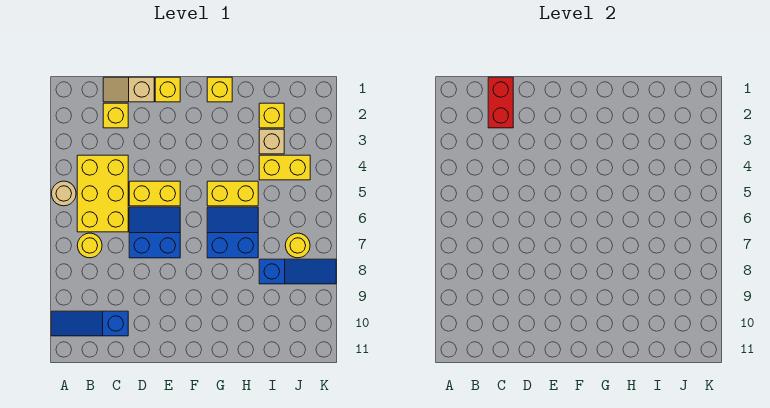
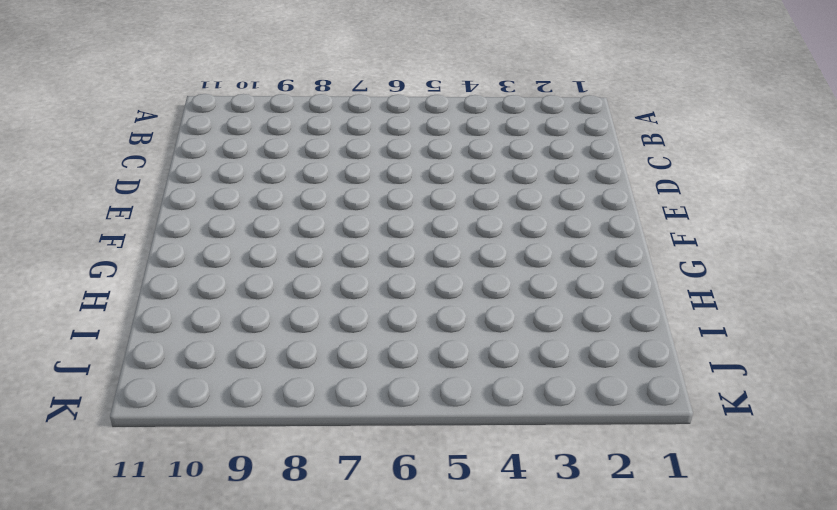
none -> tan 1x1 round brick [51,181,76,206]
none -> blue 1x3 slope [51,311,128,336]
none -> yellow 2x3 brick [77,155,128,232]

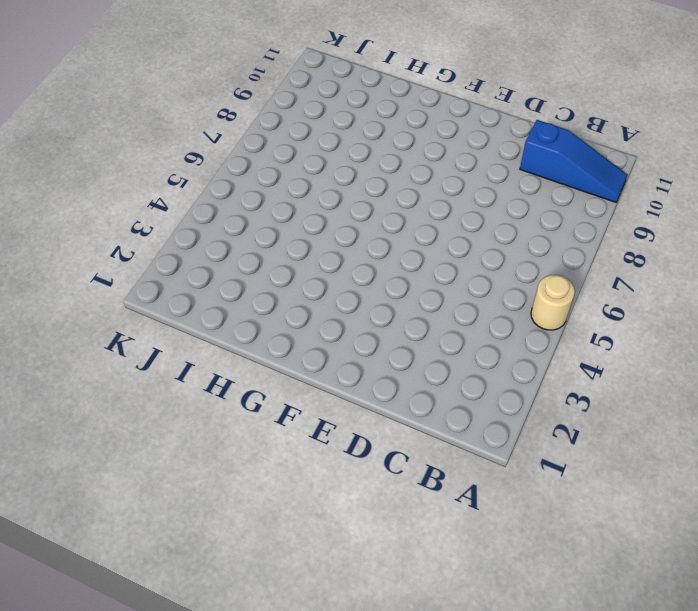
none -> yellow 2x3 brick [77,155,128,232]
none -> yellow 1x1 round brick [77,233,102,258]
none -> tan 1x2 slope [103,77,154,102]

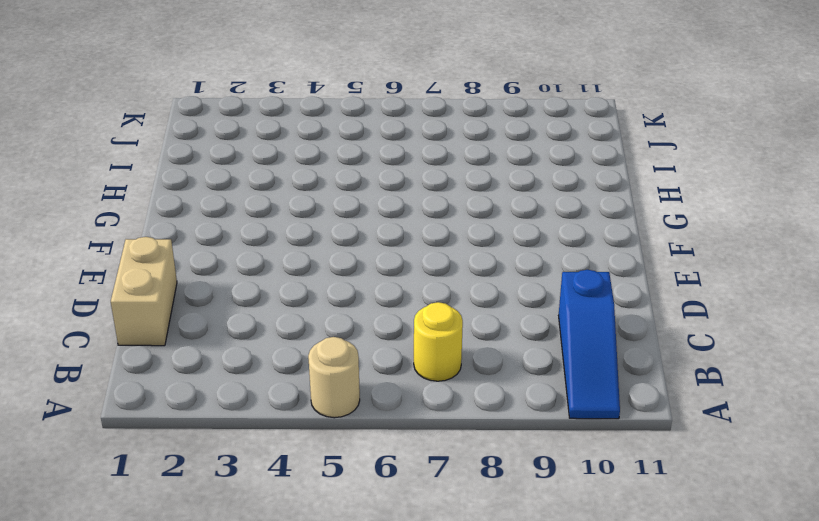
tan 1x2 brick [111,237,177,346] -> tan 1x2 slope [103,77,154,102]
none -> yellow 2x3 brick [77,155,128,232]
none -> yellow 1x1 brick [103,103,128,128]
none -> yellow 1x2 brick [129,181,180,206]

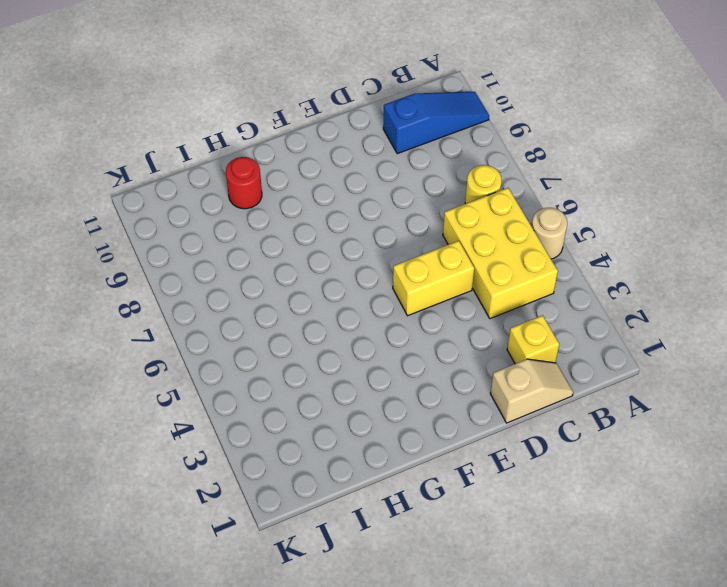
red 1x1 round brick [226,157,262,209] -> none
none -> blue 2x2 slope [129,207,180,258]
none -> yellow 1x1 brick [155,77,180,102]
none -> yellow 1x1 brick [207,77,232,102]

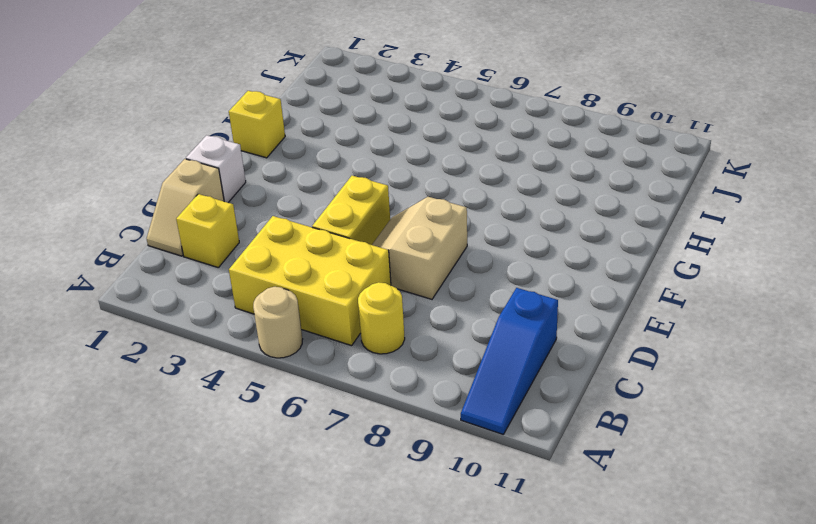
tan 2x2 slope [372,197,467,299] -> blue 2x2 slope [129,207,180,258]
white 1x1 brick [186,135,246,202] -> yellow 1x1 brick [155,77,180,102]
none -> yellow 1x2 brick [207,181,258,206]
none -> blue 2x2 slope [207,207,258,258]
none -> yellow 1x1 brick [259,103,284,128]

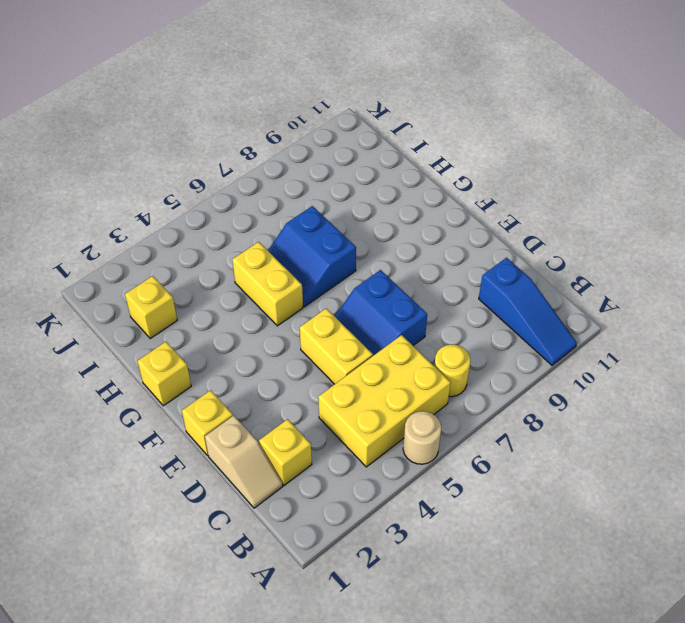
none -> tan 1x1 brick [259,129,284,154]
none -> yellow 1x2 brick [259,155,310,180]
none -> blue 1x3 slope [259,259,336,284]

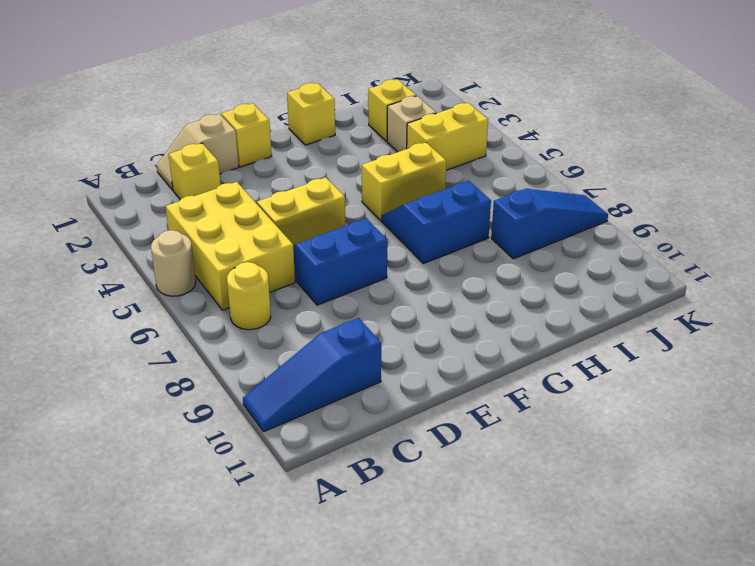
none -> yellow 1x1 round brick [285,233,310,258]
none -> red 1x2 brick [488,77,513,128]

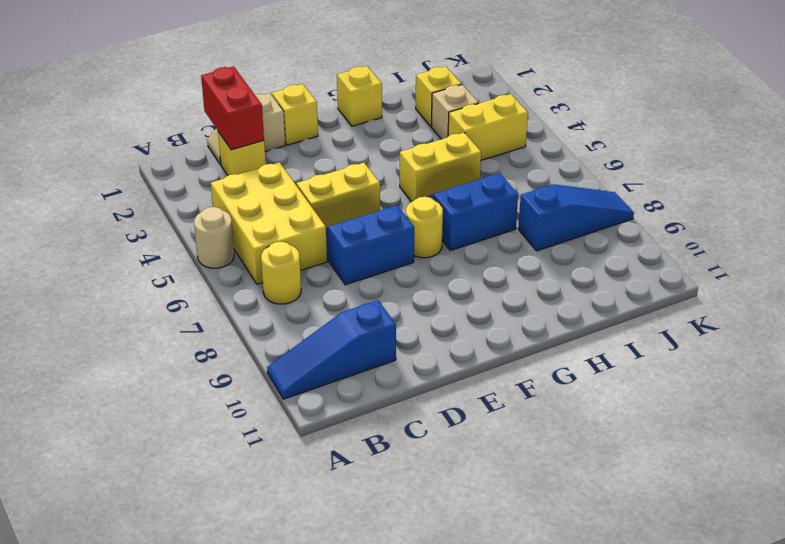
yellow 1x1 round brick [406,197,443,258] -> yellow 1x1 round brick moved to [285,233,310,258]

